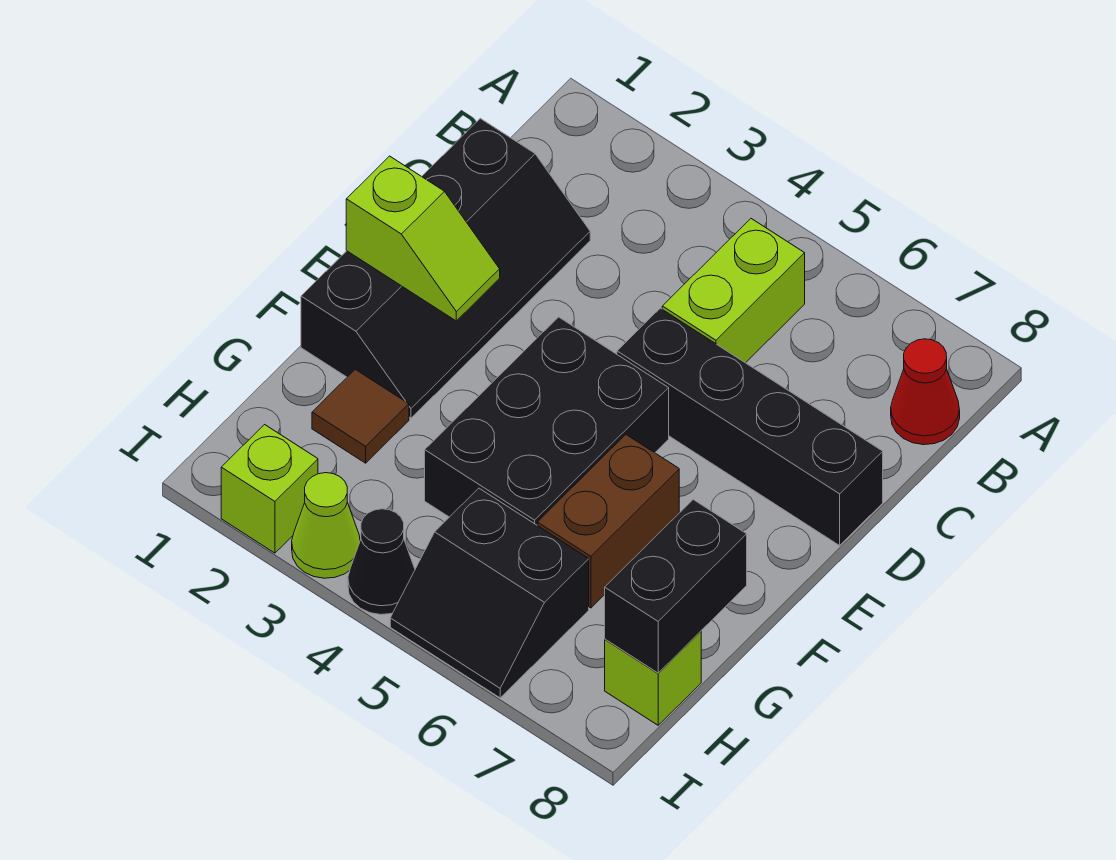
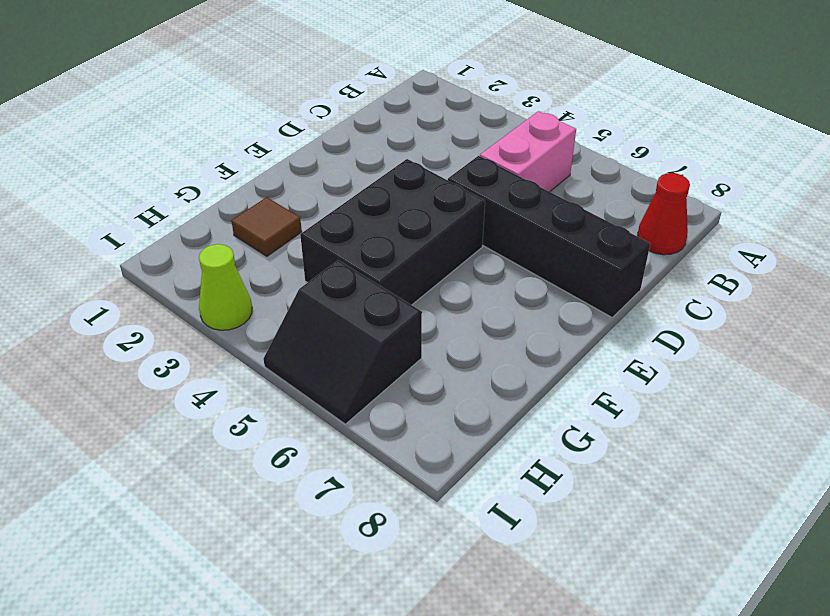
pink 1x2 brick [480,111,576,192] -> lime 1x2 brick [662,219,805,363]
none -> black 2x4 slope [301,118,590,418]
none -> brown 1x2 brick [537,435,679,608]
none -> lime 1x1 brick [605,631,701,725]

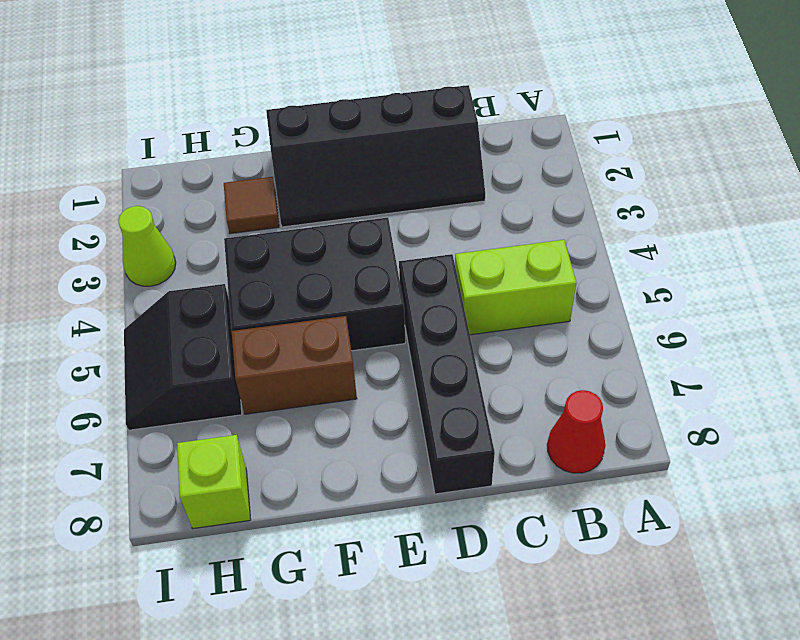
none -> lime 1x1 brick [221,425,318,553]
none -> black 1x1 cone [348,509,415,615]
none -> lime 1x2 slope [346,156,500,321]

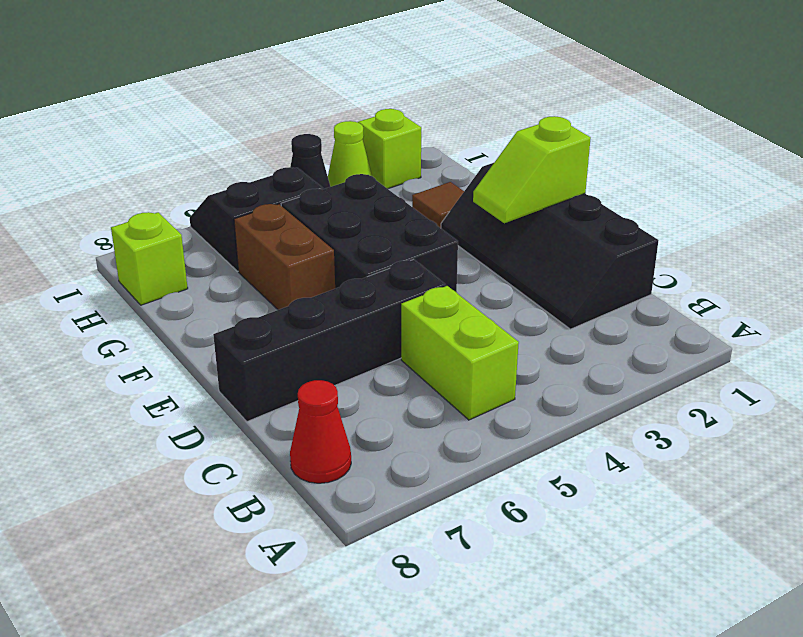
none -> black 1x2 brick [605,500,747,673]

